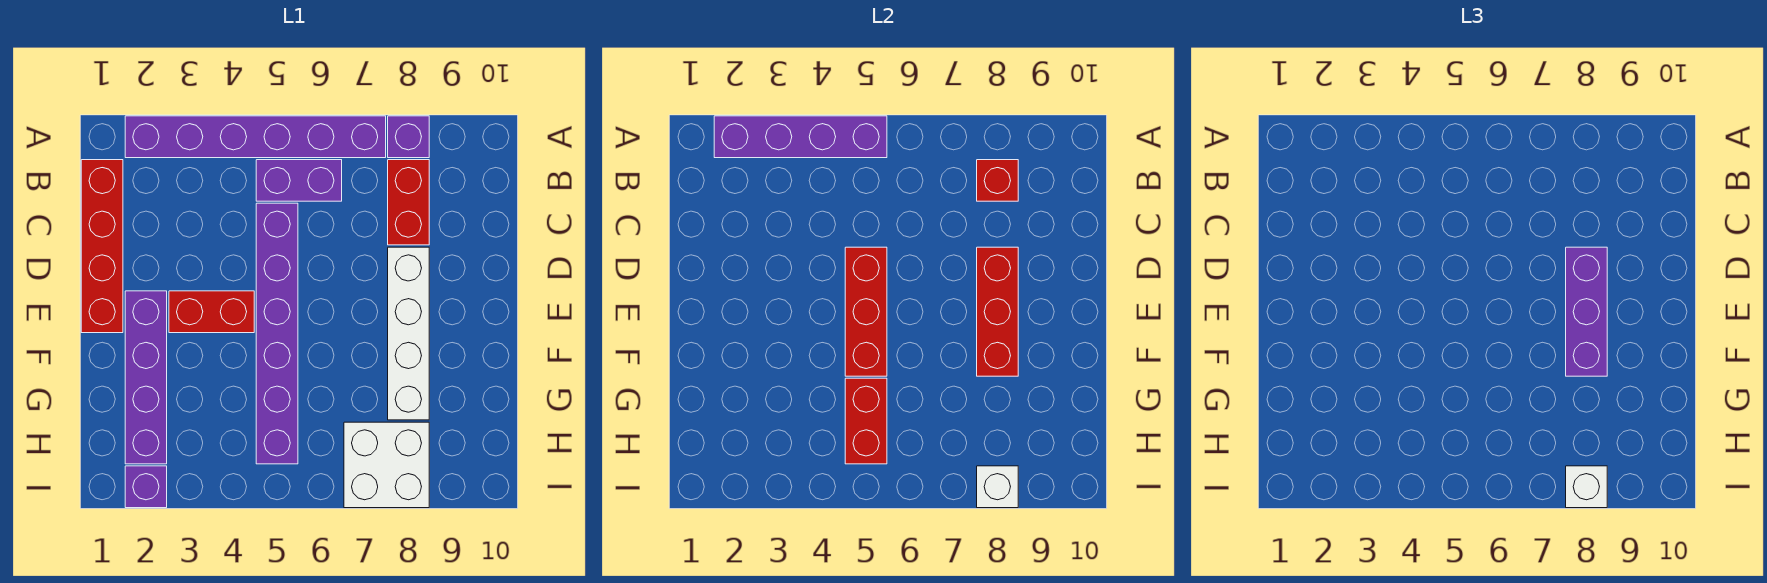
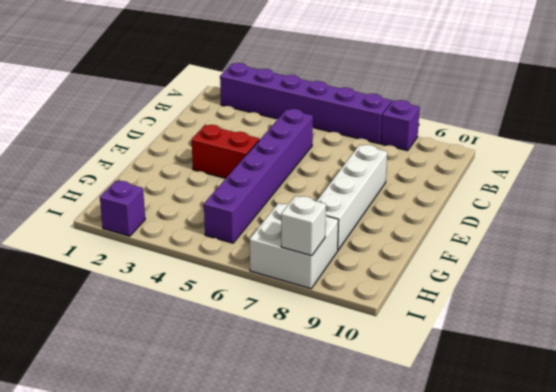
none -> red 1x4 brick [81,160,123,333]
none -> purple 1x2 brick [256,160,342,201]
none -> red 1x2 brick [388,160,429,245]

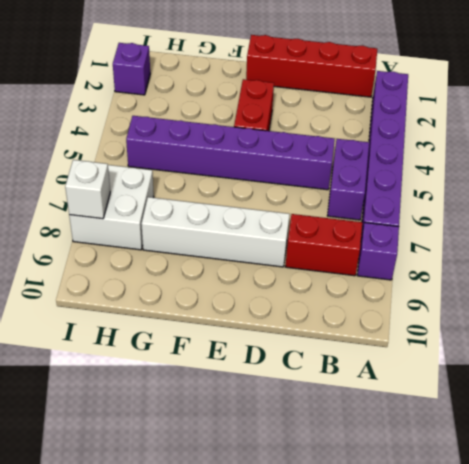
none -> purple 1x4 brick [125,291,167,464]
none -> purple 1x4 brick [714,116,887,158]
none -> red 1x1 brick [977,160,1018,201]

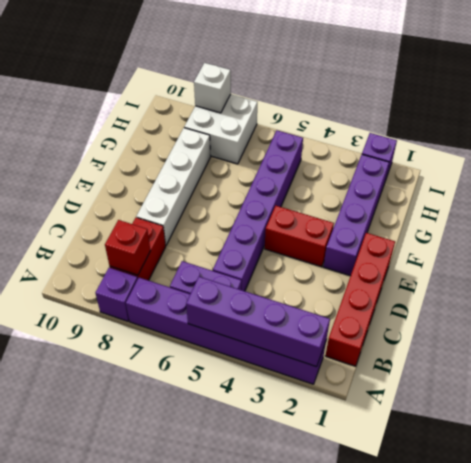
none -> red 1x3 brick [845,247,887,376]
none -> red 1x3 brick [977,247,1018,376]
none -> red 1x2 brick [845,378,887,464]

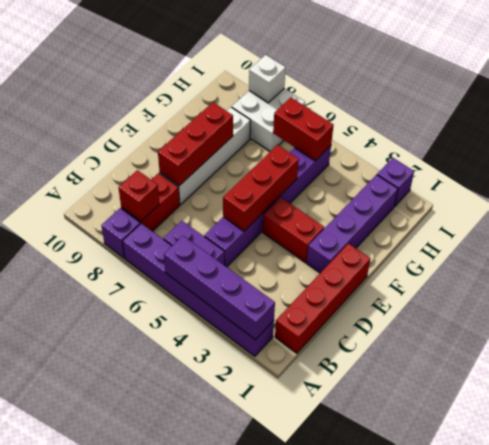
red 1x2 brick [273,98,334,161] -> red 1x2 brick turned to [845,378,887,464]
none -> purple 1x3 brick [1566,247,1607,376]
none -> white 1x1 brick [1566,466,1607,508]

